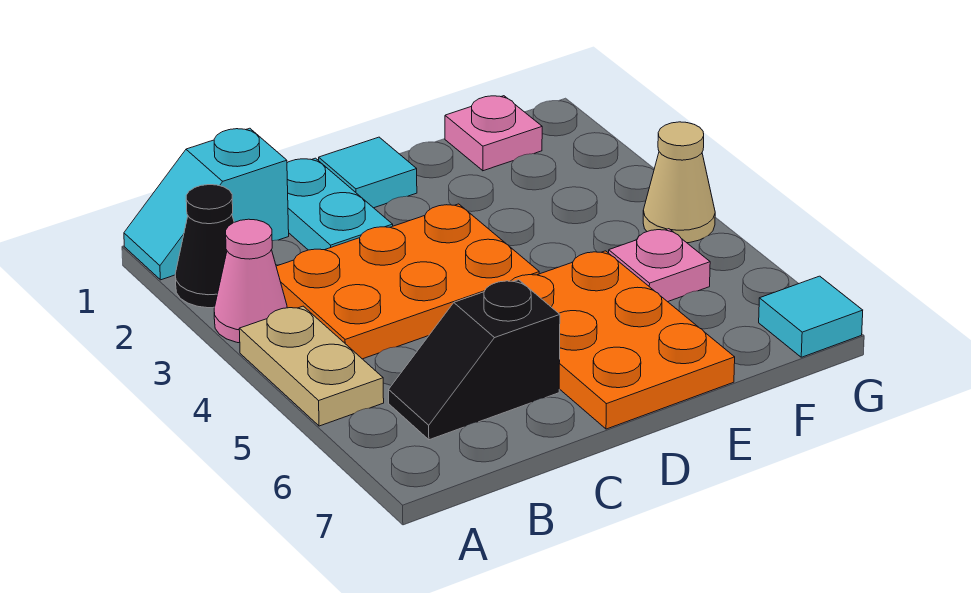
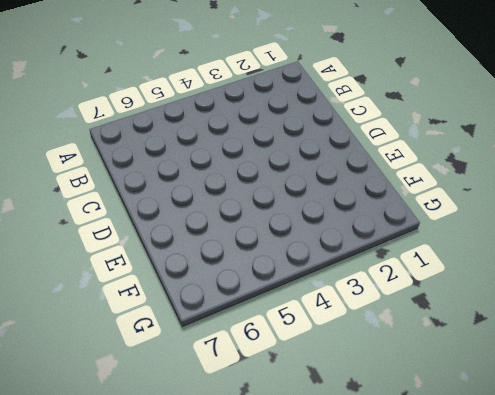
none -> cyan 1x2 slope [124,128,289,280]
none -> black 1x1 cone [175,185,234,308]
none -> pink 1x1 cone [214,219,287,343]

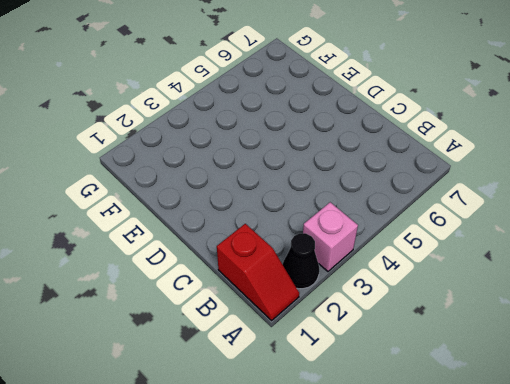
red 1x2 slope [217,224,299,320] -> cyan 1x2 slope [124,128,289,280]
pink 1x1 brick [303,202,358,271] -> pink 1x1 cone [214,219,287,343]
none -> tan 1x2 plate [239,306,384,426]
none -> orange 2x3 plate [276,204,539,359]
none -> black 1x2 slope [389,280,560,440]

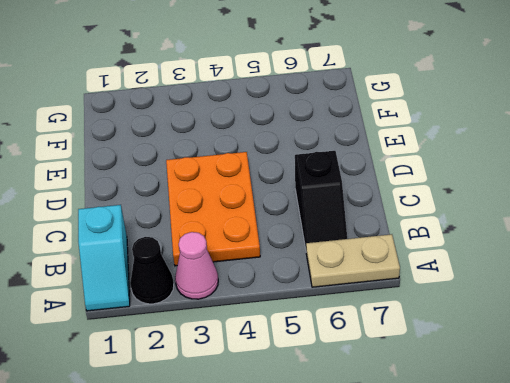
tan 1x2 plate [306,234,400,287] -> tan 1x2 plate moved to [239,306,384,426]
none -> cyan 1x2 plate [287,158,393,250]
none -> cyan 1x1 tile [319,137,417,208]
none -> orange 2x3 plate [511,251,735,429]

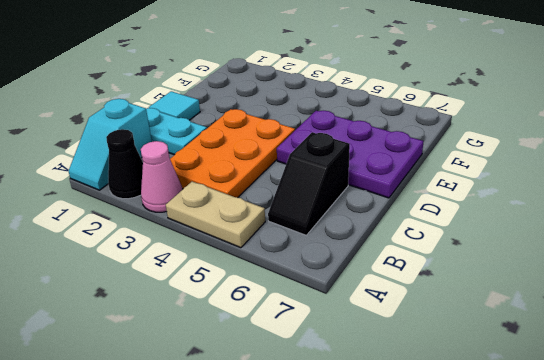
purple 2x3 plate [277,111,424,198] -> orange 2x3 plate [511,251,735,429]
none -> pink 1x1 plate [445,96,542,171]
none -> pink 1x1 plate [609,229,710,302]
none -> tan 1x1 cone [643,122,715,243]

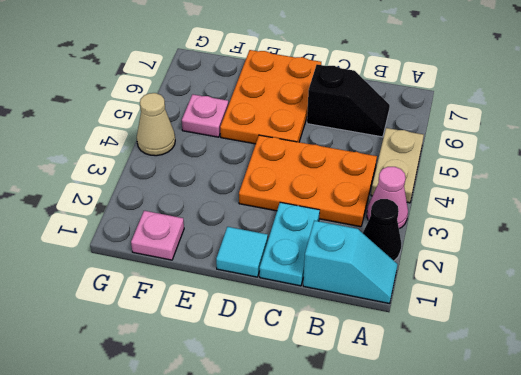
none -> cyan 1x1 tile [759,276,863,357]

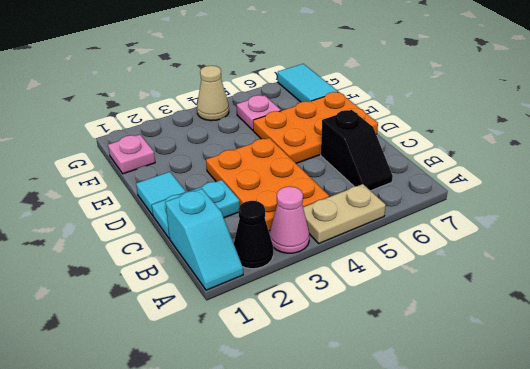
cyan 1x2 tile [278,64,338,102] -> cyan 1x1 tile [759,276,863,357]

